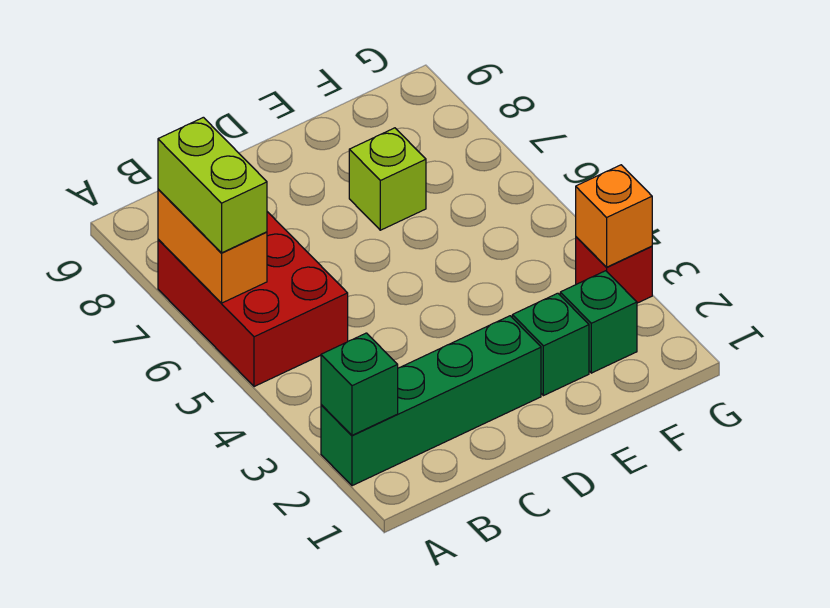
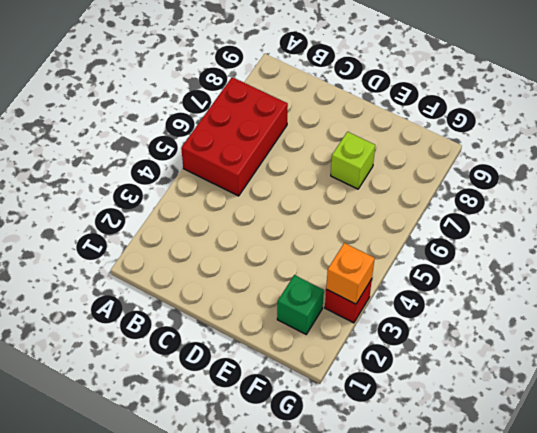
none -> green 1x4 brick [321,316,541,486]
none -> green 1x1 brick [512,293,589,396]

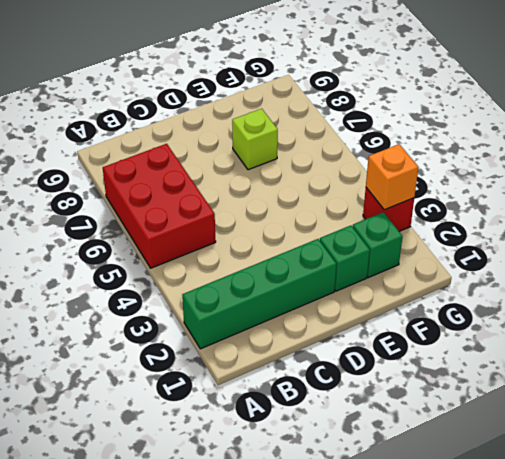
none -> green 1x1 brick [321,333,398,435]
none -> orange 1x2 brick [158,189,267,303]

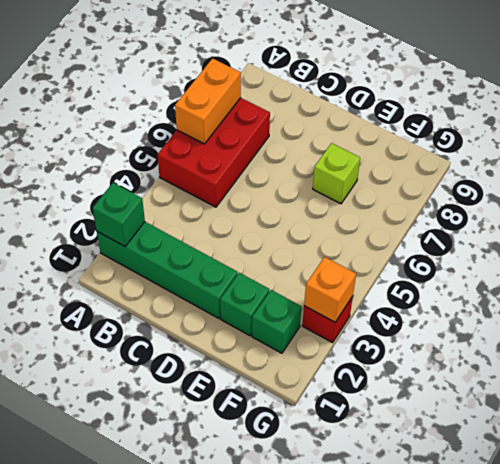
none -> lime 1x2 brick [158,117,267,253]

